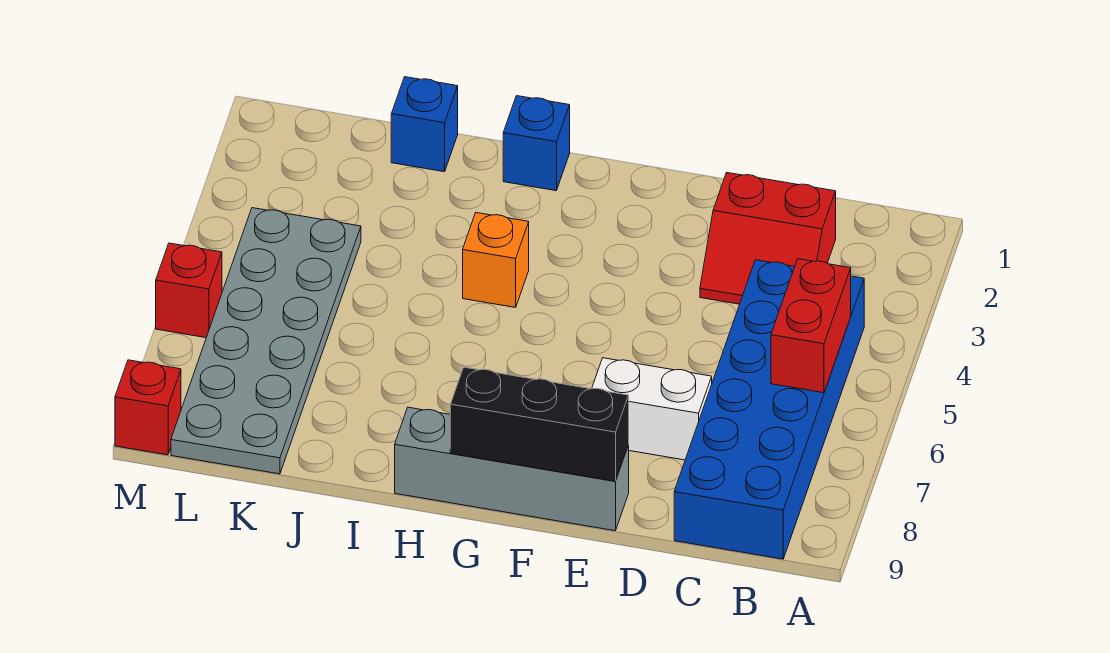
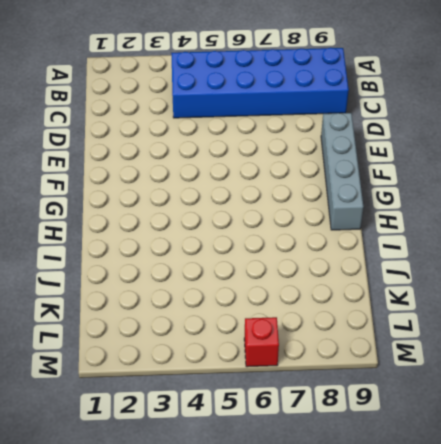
none -> red 2x2 slope [700,173,836,304]
none -> white 1x2 brick [592,358,712,460]
none -> blue 1x1 brick [503,96,570,191]

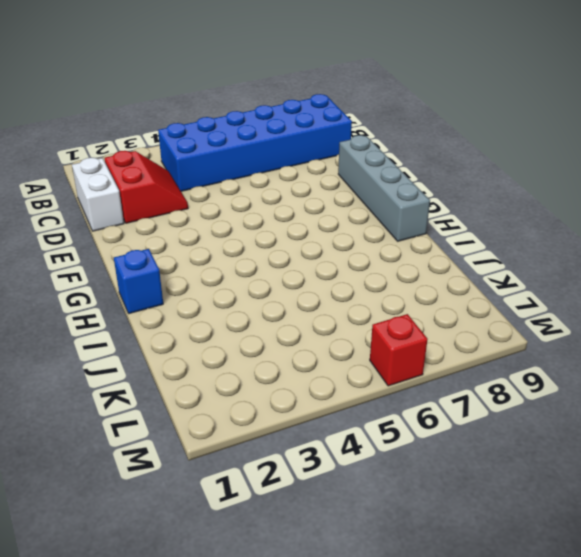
white 1x2 brick [72,158,124,231] -> white 1x2 brick moved to [592,358,712,460]
none -> orange 1x1 brick [463,213,529,308]
none -> blue 1x1 brick [391,77,458,172]
none -> grey 2x6 plate [171,208,361,474]

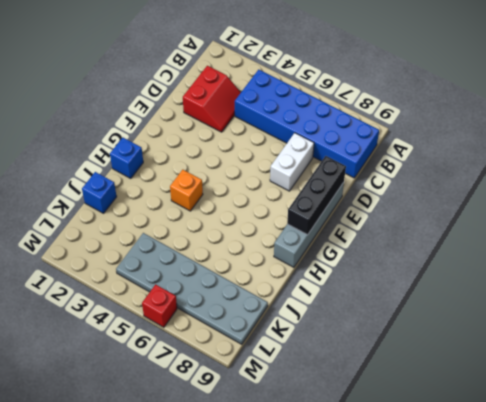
none -> red 1x1 brick [115,360,181,455]
none -> red 1x2 brick [771,259,851,393]

